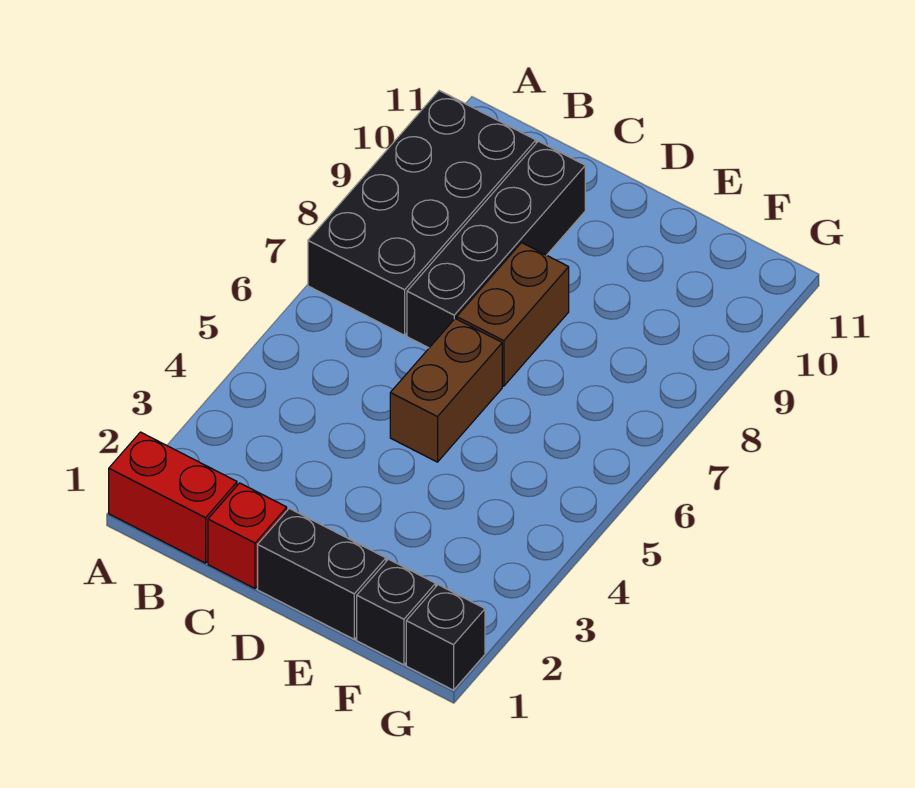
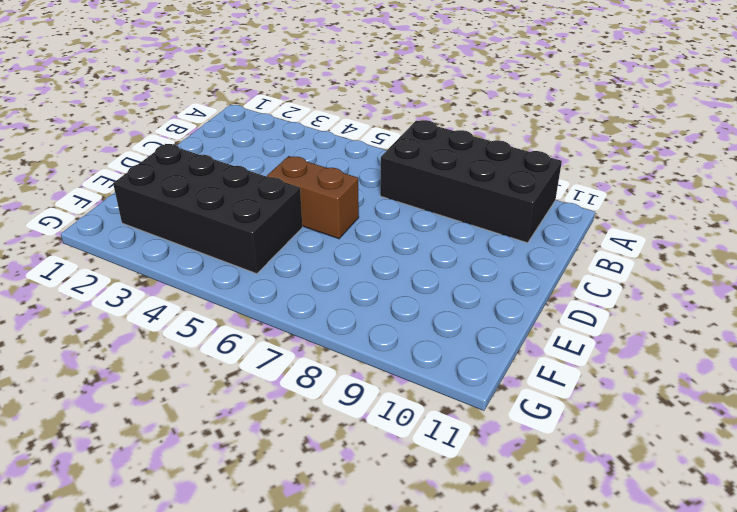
black 2x4 brick [113,144,302,274] -> none
none -> red 1x2 brick [109,432,237,563]
none -> red 1x1 brick [208,483,287,588]

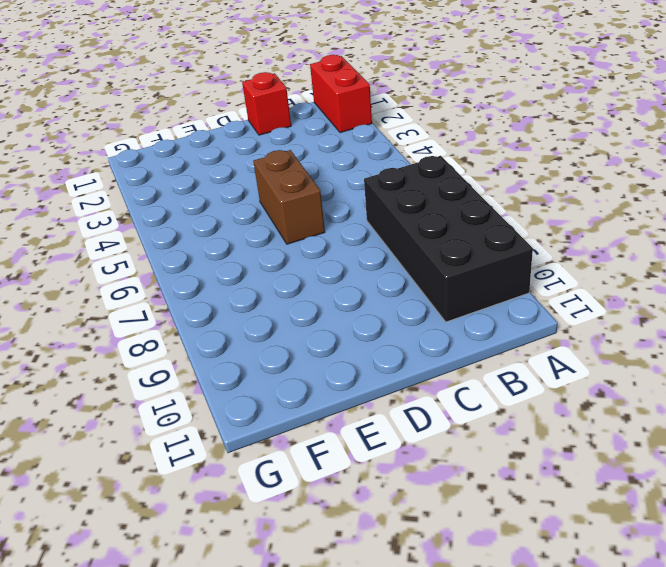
red 1x2 brick [310,55,372,133] -> red 1x2 brick turned to [109,432,237,563]
none -> black 1x4 brick [407,141,585,348]
none -> black 1x2 brick [258,508,386,639]

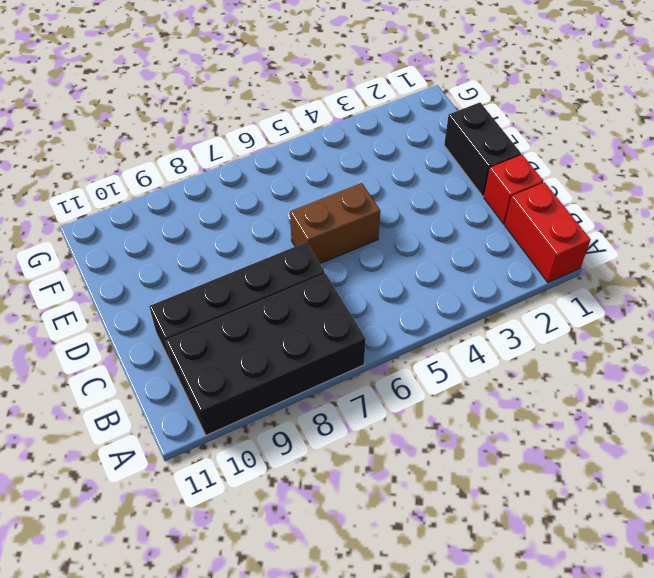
none -> brown 1x2 brick [457,243,569,386]
none -> black 1x1 brick [357,559,436,665]

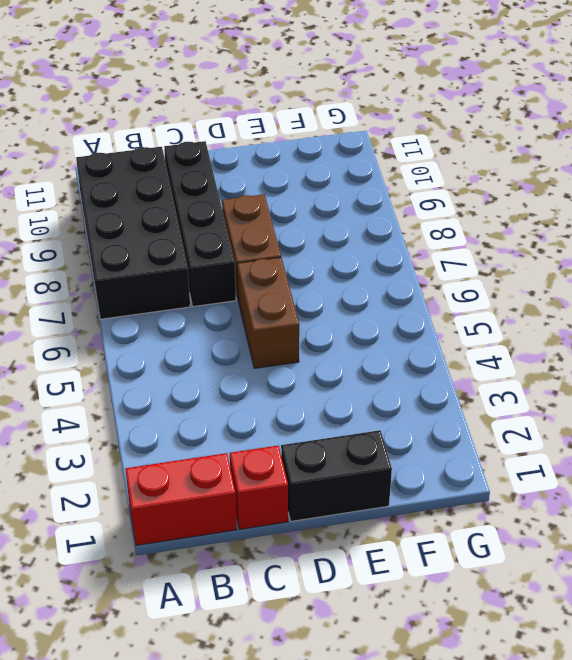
none -> black 1x1 brick [357,559,436,665]
none -> black 1x1 brick [406,585,485,690]

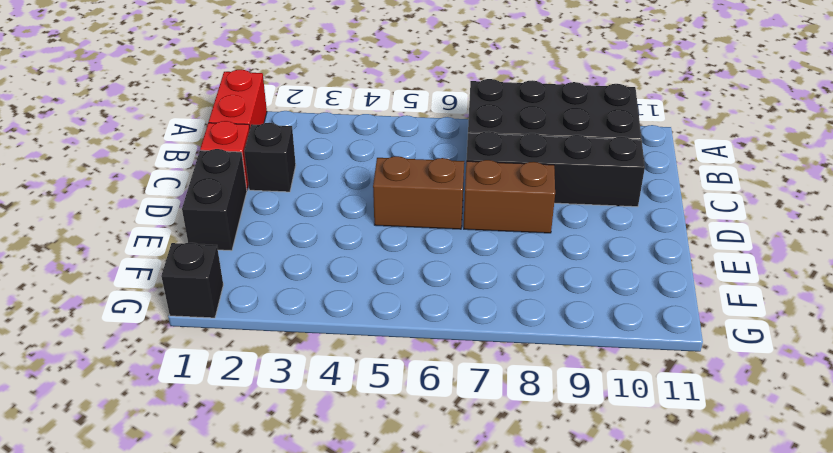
black 1x1 brick [244,123,296,192] -> black 1x1 brick moved to [357,559,436,665]

